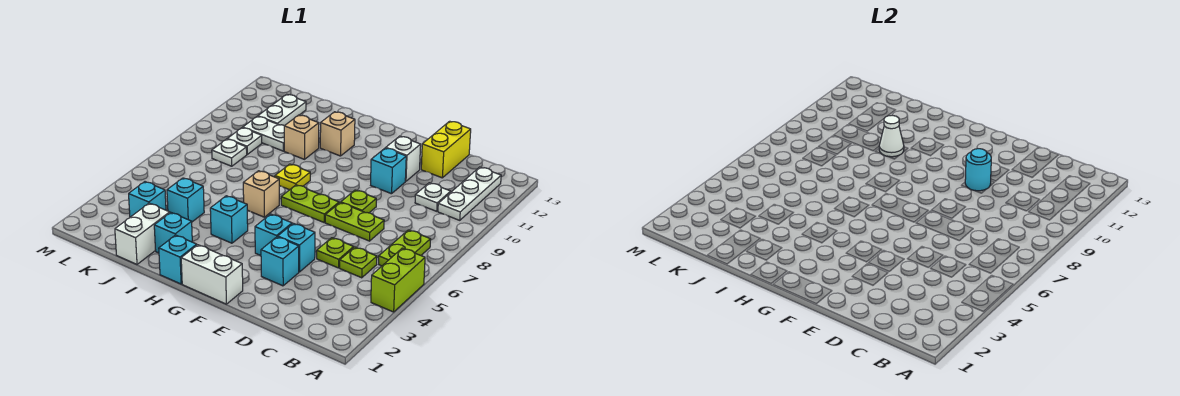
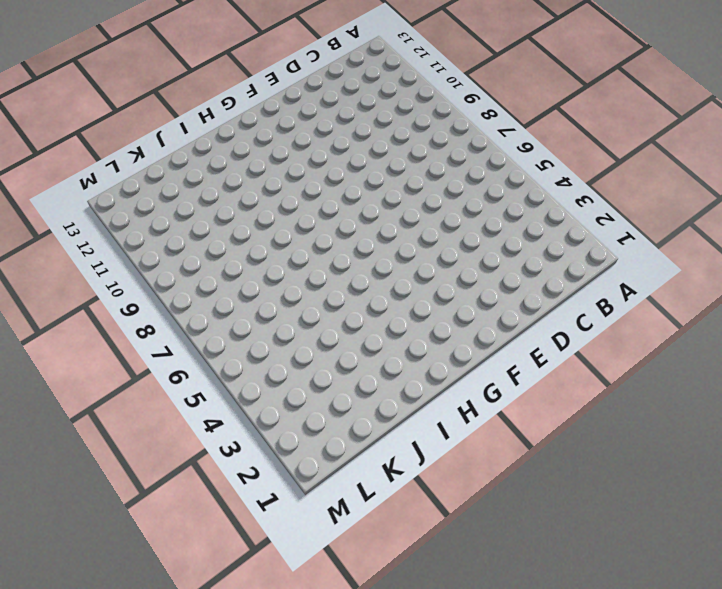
none -> lime 1x2 brick [371,248,425,312]
none -> lime 1x2 plate [379,230,431,266]
none -> white 1x3 plate [438,167,501,220]
none -> lime 1x1 plate [340,247,377,278]

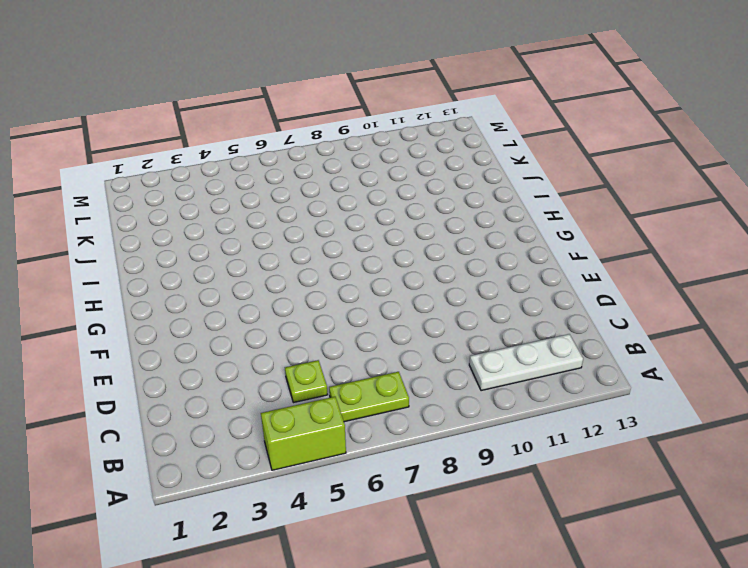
none -> white 1x1 plate [415,183,451,211]
none -> lime 1x1 plate [317,238,354,268]
none -> lime 1x2 plate [325,202,384,241]
none -> yellow 1x2 brick [421,121,471,178]

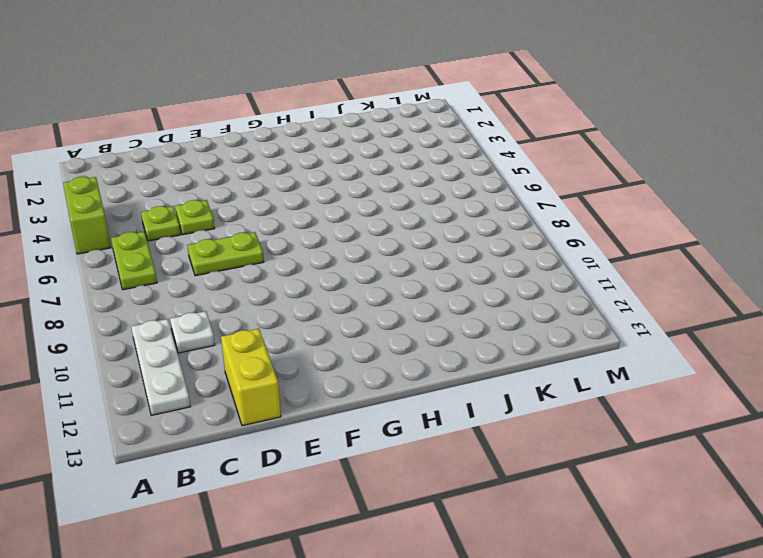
none -> cyan 1x1 brick [261,237,299,286]
none -> cyan 1x1 brick [278,223,315,272]
none -> lime 1x1 plate [341,190,376,213]
none -> cyan 1x1 brick [371,148,406,194]

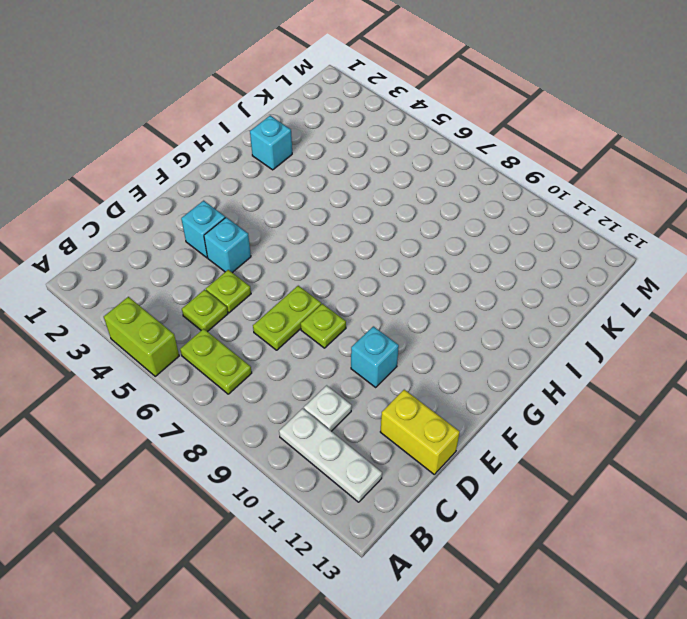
none -> white 1x1 brick [386,136,421,181]
none -> white 1x2 brick [181,245,243,304]
none -> cyan 1x1 brick [255,214,292,256]
none -> lime 1x2 plate [281,185,339,222]

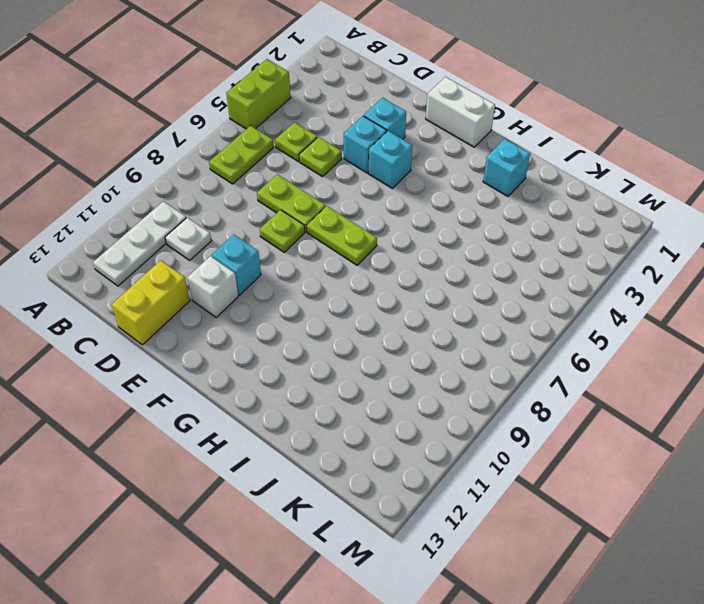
none -> cyan 1x1 brick [159,235,197,284]
none -> cyan 1x1 brick [210,196,248,243]
none -> tan 1x1 brick [243,171,279,217]
none -> yellow 1x1 plate [275,164,310,190]

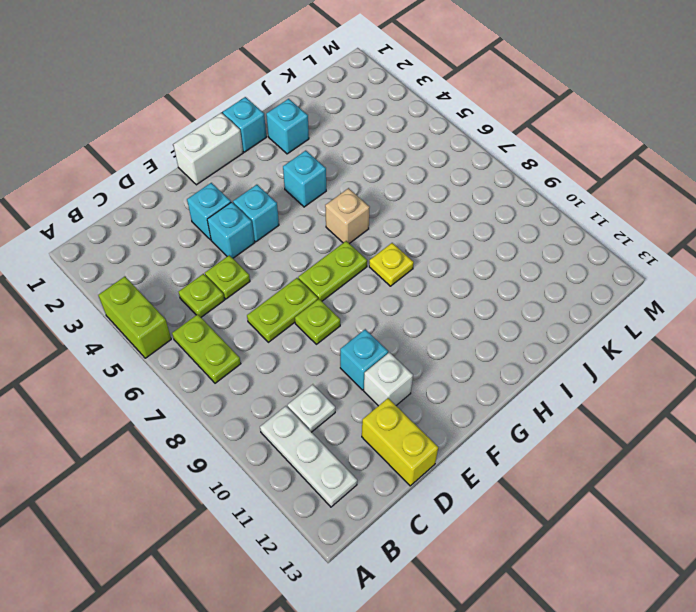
none -> tan 1x1 brick [320,112,355,156]
none -> tan 1x1 brick [284,115,319,159]
none -> white 1x2 brick [115,203,170,264]
none -> cyan 1x1 brick [167,178,204,222]

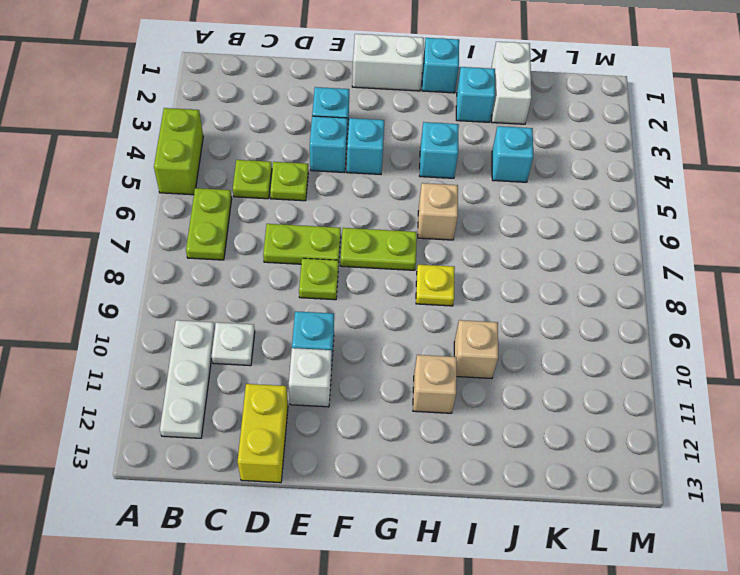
none -> white 1x2 plate [243,116,284,151]
none -> cyan 1x1 brick [129,182,166,217]
none -> white 1x1 plate [212,139,247,166]
none -> white 1x1 plate [228,128,262,154]

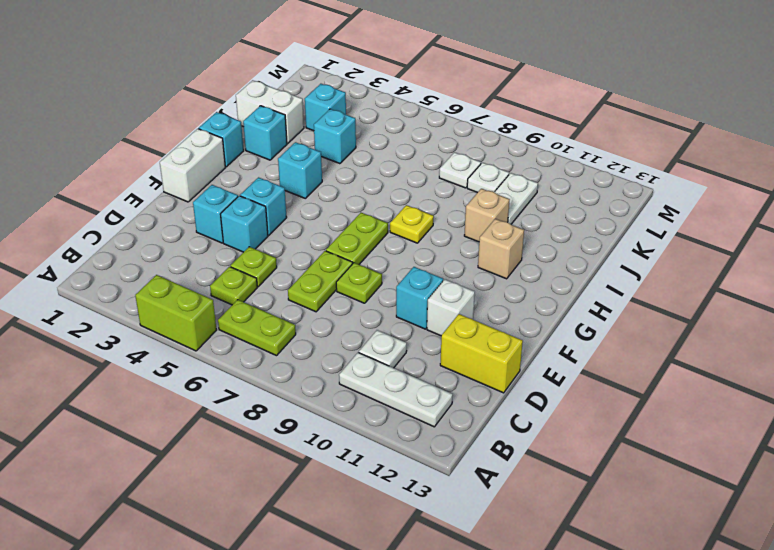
none -> tan 1x1 brick [243,171,279,217]
none -> white 1x2 plate [258,94,306,126]
none -> cyan 1x1 round brick [965,149,991,191]
none -> white 1x1 cone [879,115,904,157]

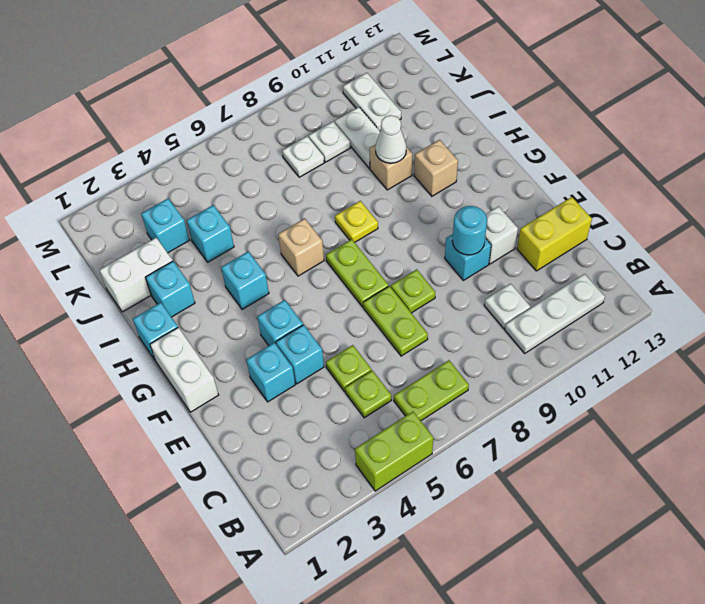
white 1x2 plate [343,73,401,131] -> white 1x2 plate turned to [258,94,306,126]

